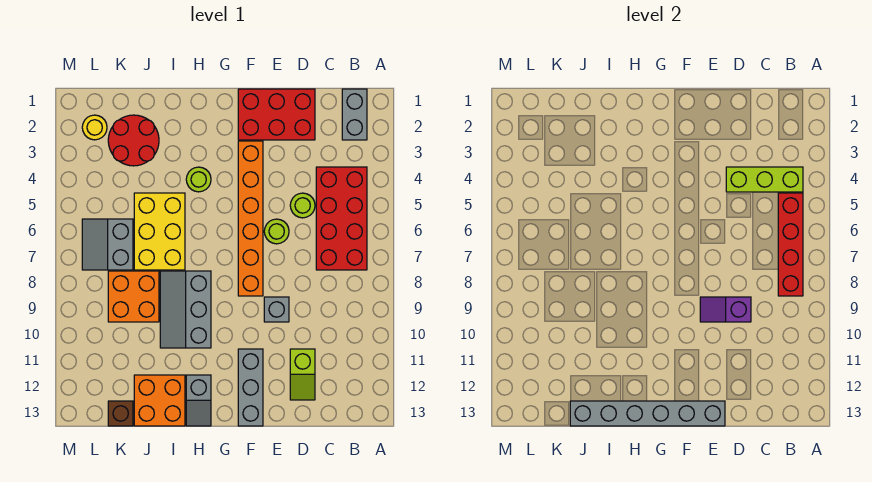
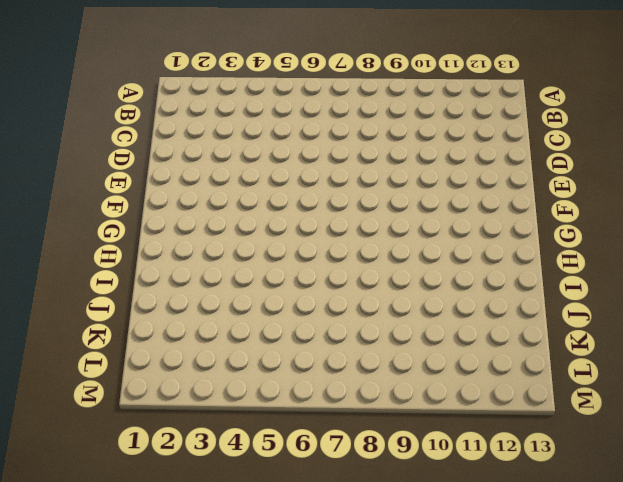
none -> grey 1x2 brick [342,89,367,140]
none -> red 2x4 brick [316,167,367,270]
none -> red 2x3 brick [238,89,315,140]

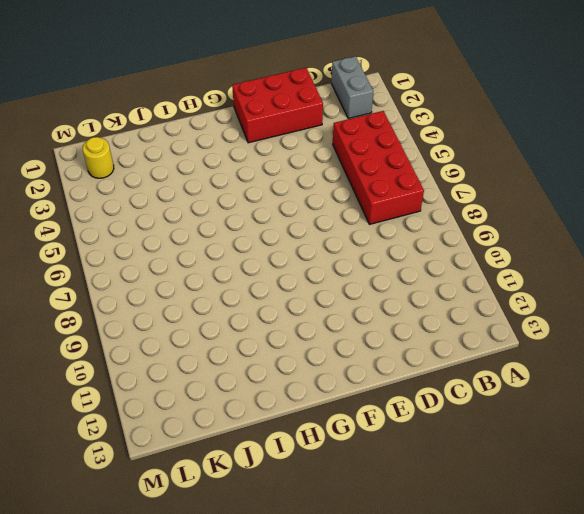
none -> lime 1x1 round brick [290,193,315,218]
none -> lime 1x2 slope [290,349,315,400]
none -> lime 1x1 round brick [264,219,289,244]

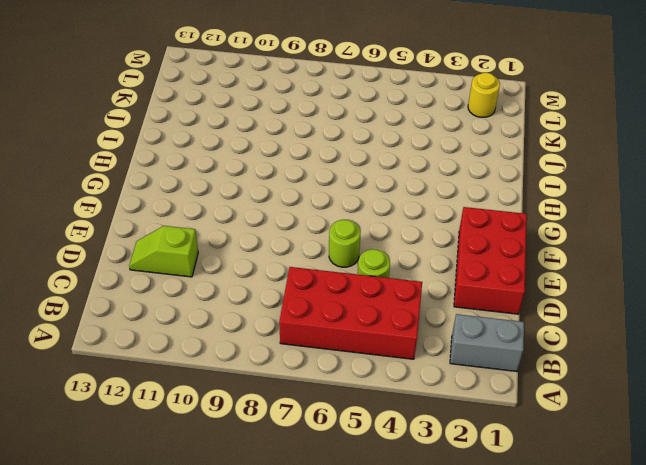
none -> grey 1x1 brick [264,297,289,322]
none -> orange 1x6 brick [238,141,263,296]
none -> grey 1x3 brick [238,349,263,426]

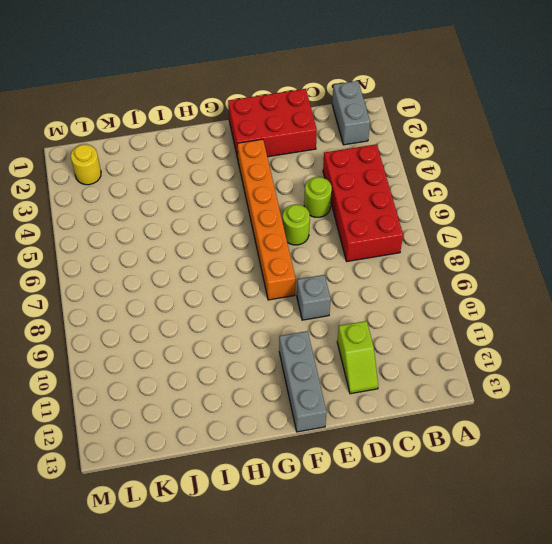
none -> lime 1x1 round brick [186,167,211,192]
none -> grey 2x3 slope [160,271,211,348]
none -> grey 1x2 slope [186,375,211,426]

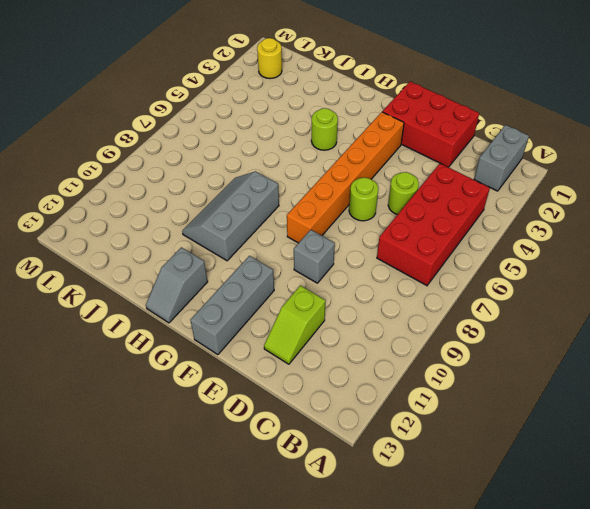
none -> yellow 2x3 brick [134,193,185,270]
none -> orange 2x2 brick [134,375,185,426]
none -> red 2x2 round brick [108,115,159,166]

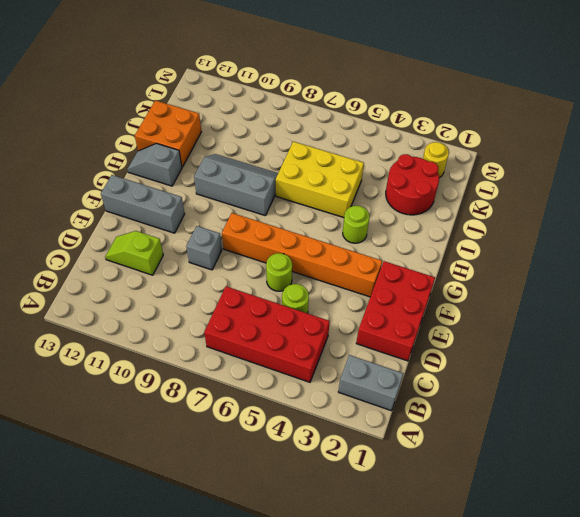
none -> orange 2x2 brick [108,271,159,322]
none -> grey 2x2 slope [82,219,133,270]
none -> brown 1x1 brick [108,401,133,426]

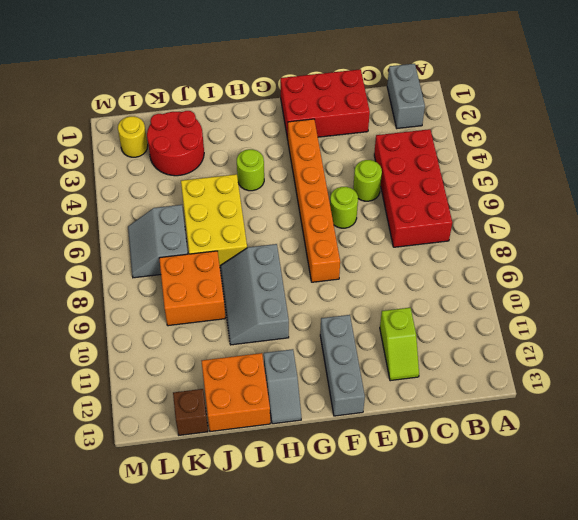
none -> grey 1x1 brick [264,297,289,322]
none -> lime 1x3 brick [726,167,803,192]
none -> red 1x4 brick [778,193,803,296]

